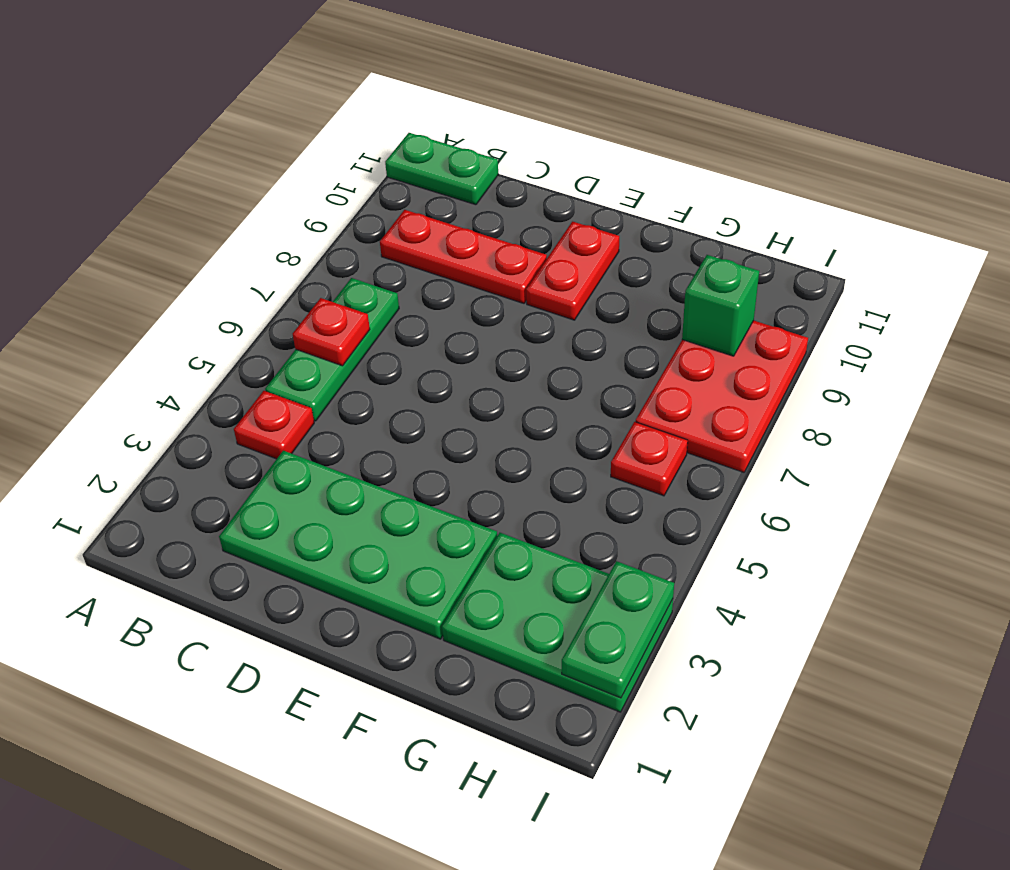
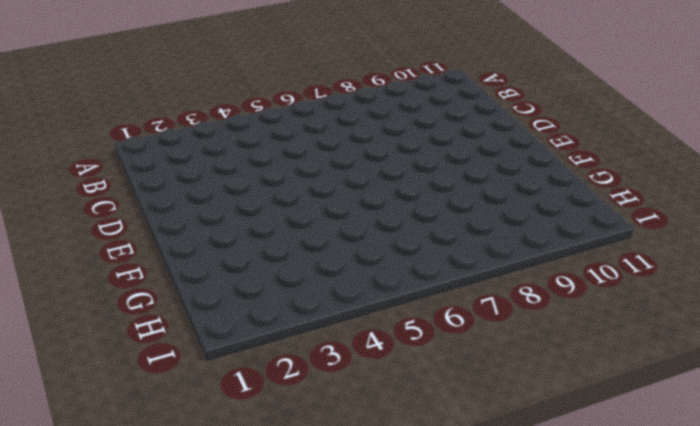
none -> green 1x2 plate [385,133,498,205]
none -> red 1x1 plate [234,391,314,459]
none -> green 1x3 plate [265,278,399,421]

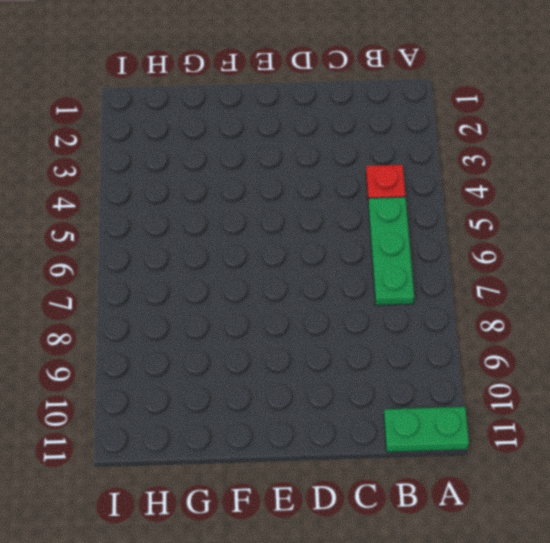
none -> red 1x3 plate [380,210,547,303]
none -> green 2x4 plate [219,451,497,639]
none -> red 1x2 plate [526,222,619,320]

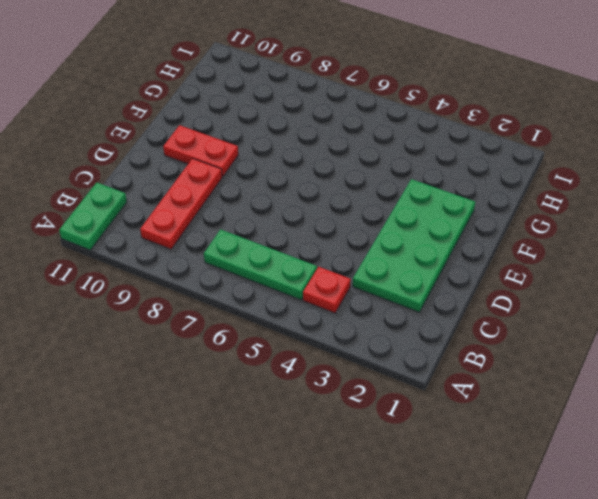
none -> green 2x3 plate [442,533,673,712]
none -> red 1x1 plate [611,422,688,496]
none -> red 2x3 plate [636,321,808,472]

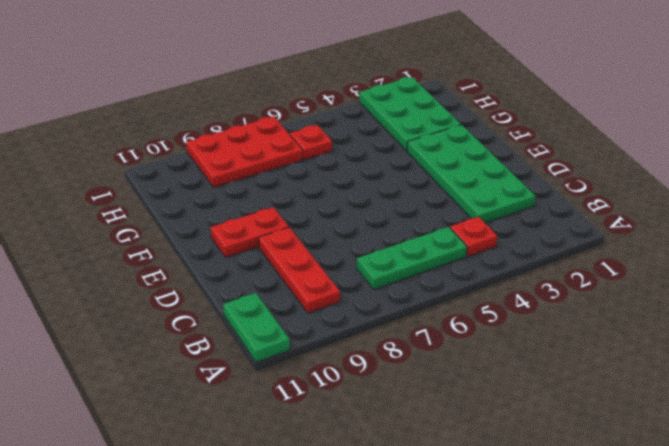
none -> red 1x1 plate [293,298,370,366]
none -> green 1x1 brick [682,255,759,356]
none -> green 1x2 plate [562,561,674,698]

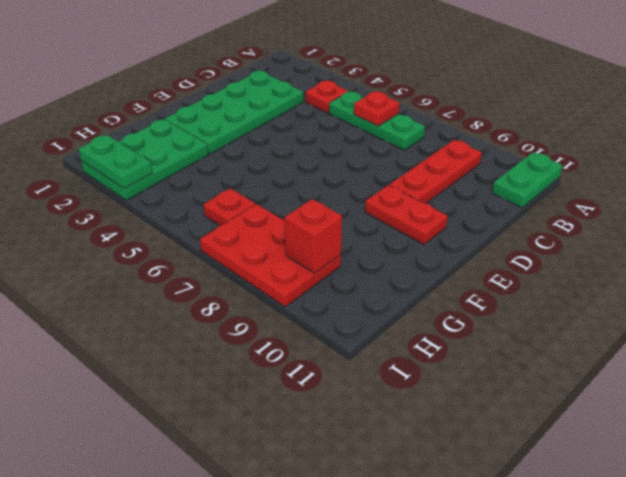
red 1x1 brick [285,199,342,273] -> green 1x1 brick [682,255,759,356]

